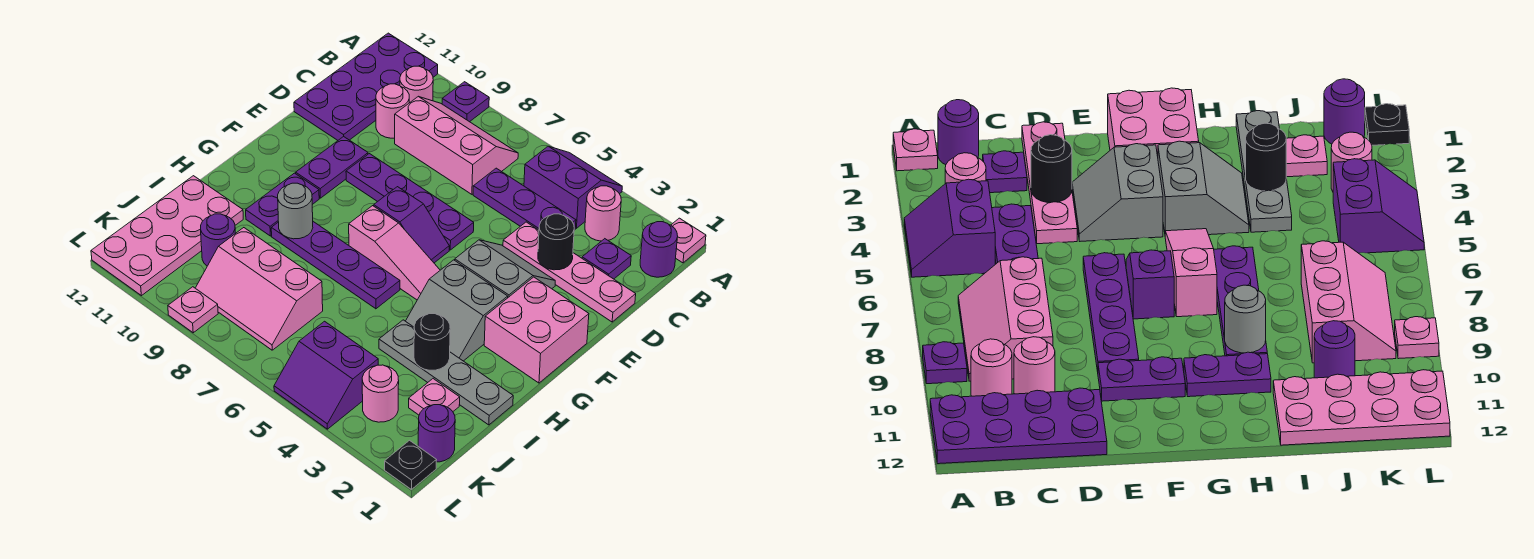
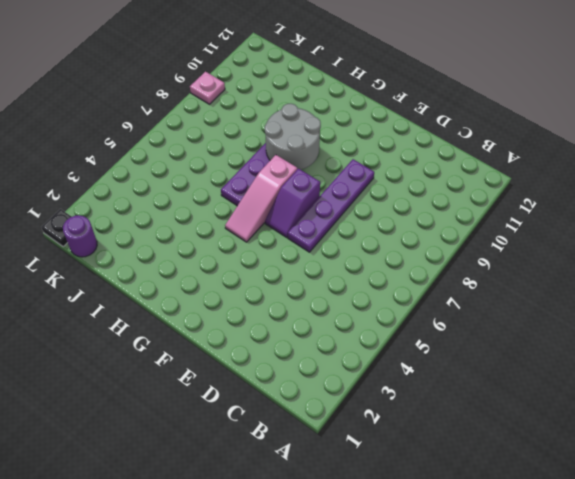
grey 2x2 round brick [265,104,321,170] -> grey 1x1 round brick [278,183,313,239]
none -> pink 1x1 plate [671,218,706,263]
none -> purple 2x2 slope [524,146,622,228]
none -> purple 1x1 plate [442,82,489,122]
none -> purple 2x4 plate [294,33,438,140]

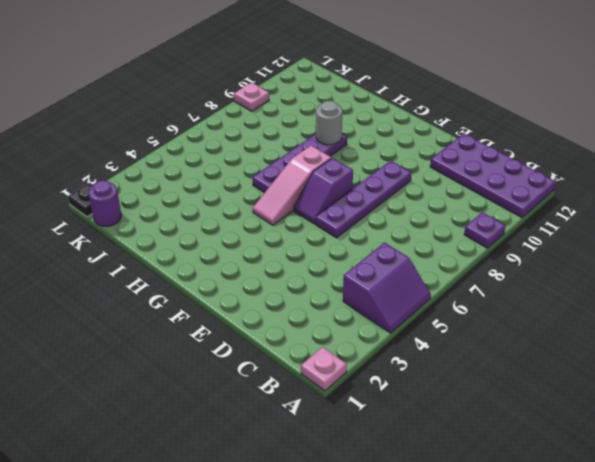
none -> purple 1x1 round brick [640,222,678,277]
none -> pink 1x1 round brick [585,186,621,241]
none -> pink 2x3 slope [395,97,518,194]
none -> pink 1x1 round brick [400,66,433,103]

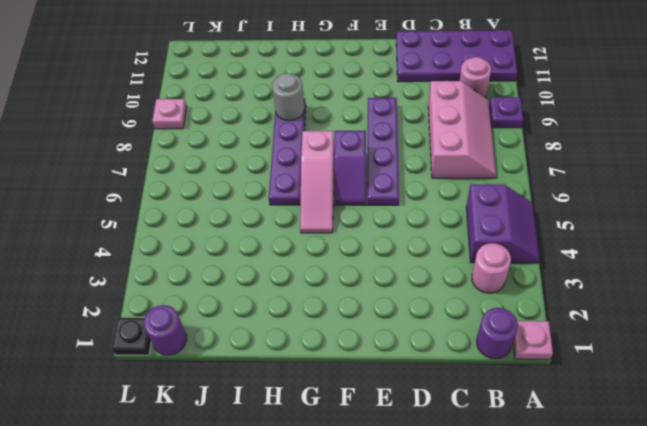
none -> purple 1x1 plate [582,239,631,279]
none -> purple 1x3 plate [473,168,576,230]
none -> pink 1x1 round brick [376,84,409,138]
none -> pink 1x4 plate [503,222,636,322]

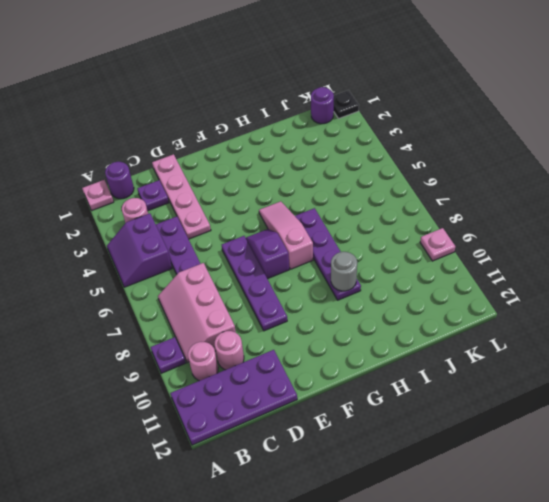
none -> grey 2x2 slope [455,240,555,297]
none -> purple 1x2 plate [296,136,368,198]
none -> pink 2x2 brick [484,277,589,383]
none -> grey 2x2 slope [406,260,508,361]

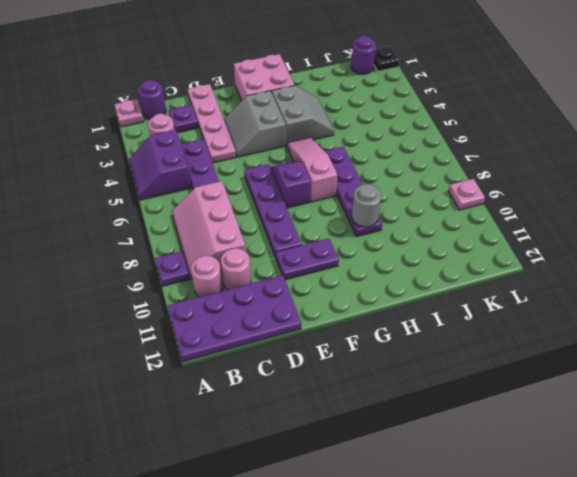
none -> purple 1x2 plate [246,173,319,236]
none -> grey 1x4 plate [379,320,513,425]
none -> pink 2x4 plate [91,176,243,296]
none -> pink 1x1 plate [409,379,460,415]

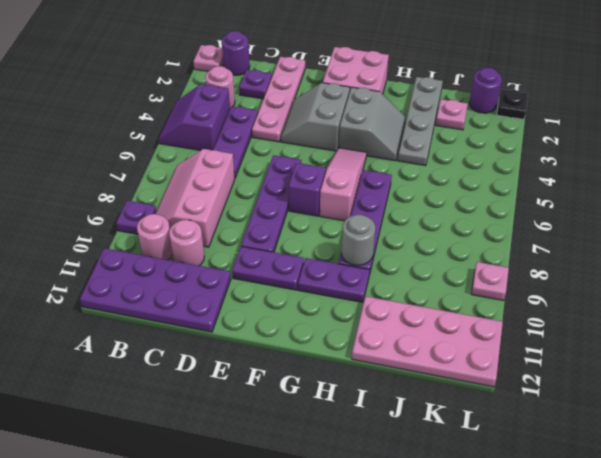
none -> pink 2x3 slope [196,228,323,350]
none -> purple 1x1 round brick [201,214,235,266]
none -> pink 1x1 round brick [362,365,399,422]
none -> purple 2x2 slope [274,321,378,429]

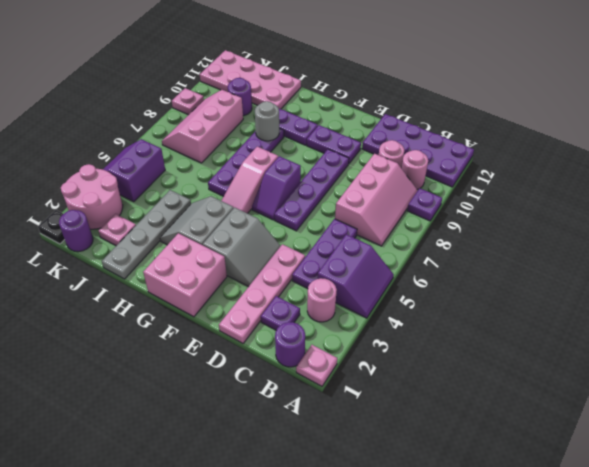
pink 2x2 round brick [61,164,123,229] -> pink 1x1 round brick [362,365,399,422]
none -> black 1x1 round brick [538,214,574,270]
none -> black 1x1 round brick [414,314,450,370]

